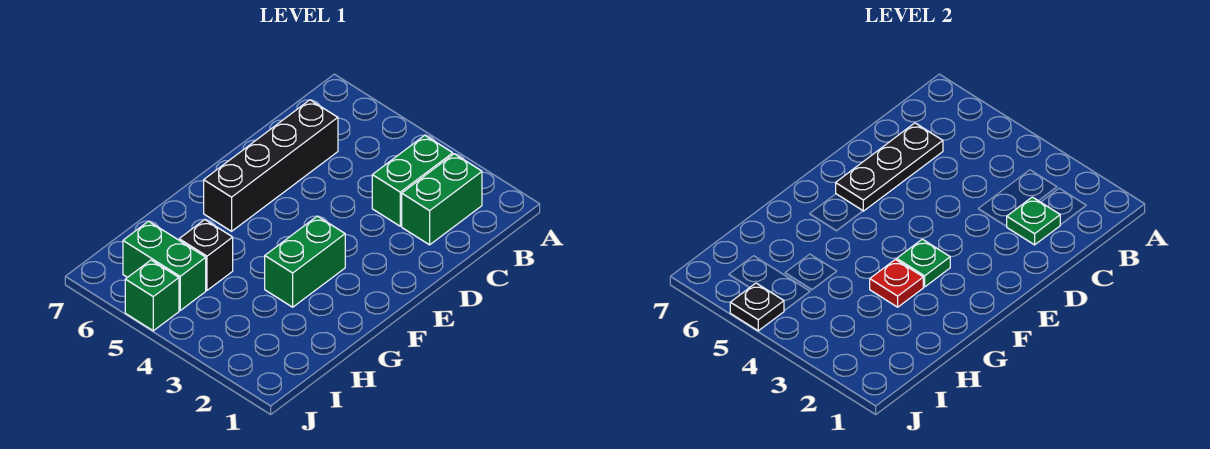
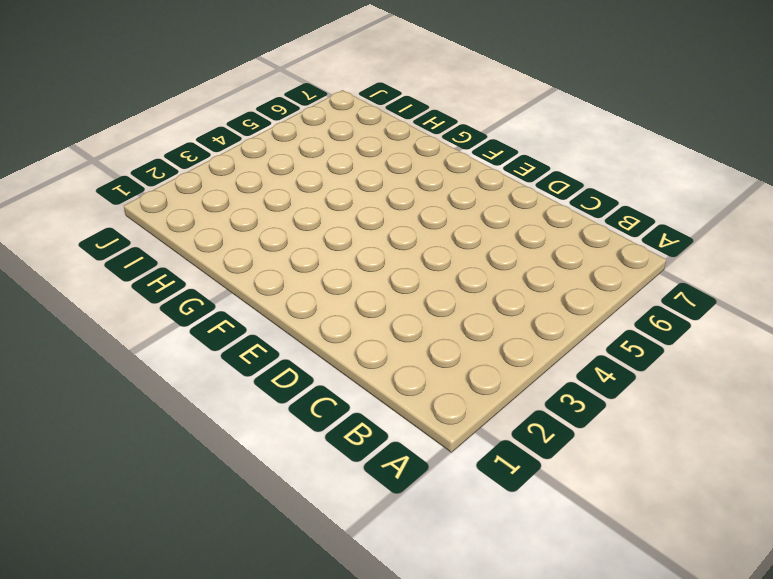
none -> green 1x2 brick [402,154,482,245]
none -> green 1x2 brick [372,135,453,226]
none -> black 1x4 brick [204,100,338,231]

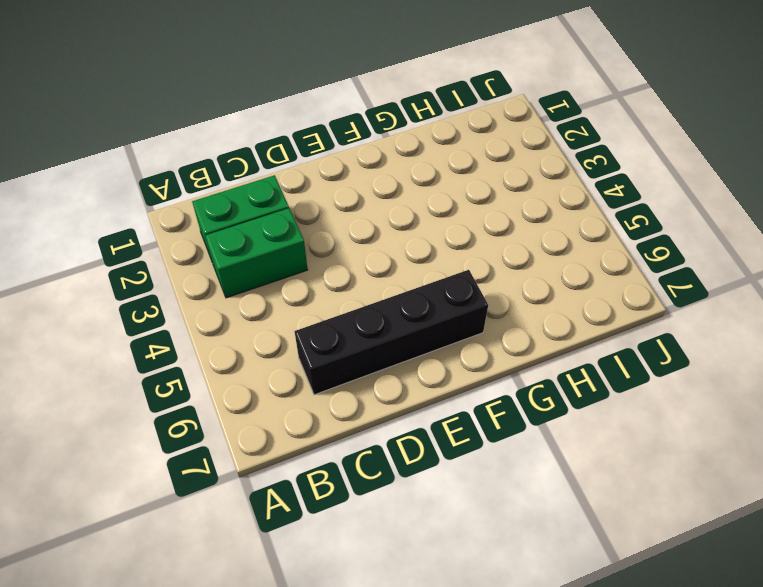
none -> green 1x2 brick [265,216,345,307]
none -> black 1x1 brick [179,220,233,290]
none -> green 1x2 brick [123,221,206,310]

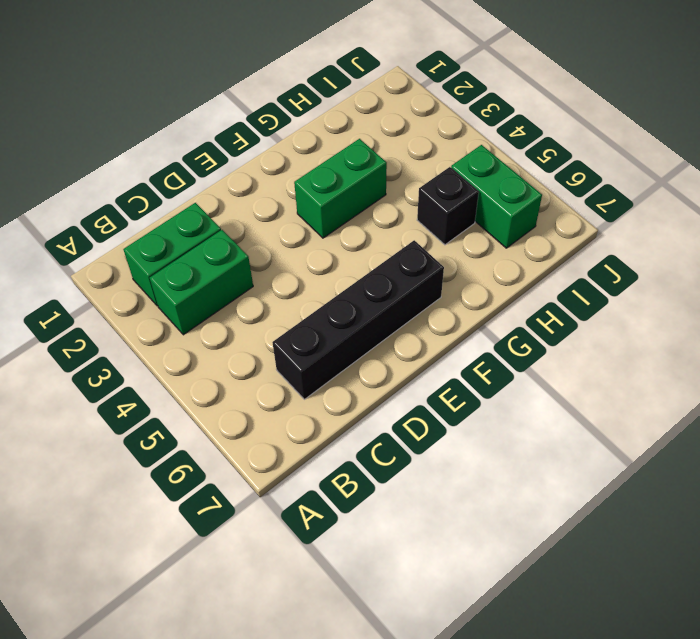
none -> green 1x1 brick [125,260,179,331]
none -> green 1x1 plate [1007,197,1060,245]
none -> black 1x3 plate [836,123,943,211]

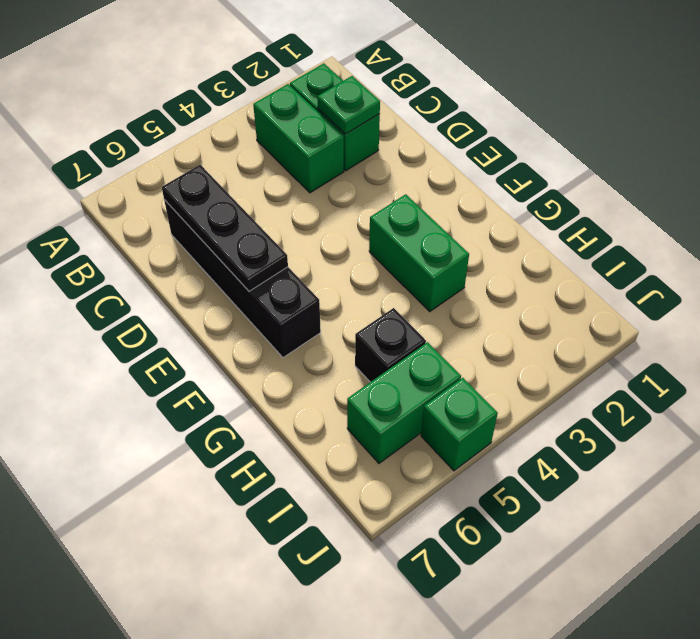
none -> green 1x1 plate [897,239,950,287]
none -> red 1x1 plate [870,259,923,307]
none -> black 1x1 plate [730,283,784,331]

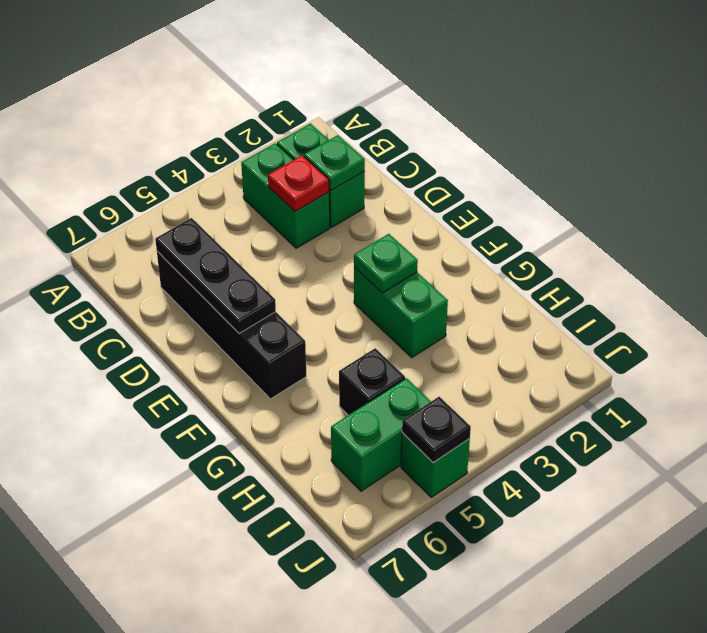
red 1x1 plate [268,155,329,211] -> red 1x1 plate moved to [870,259,923,307]

